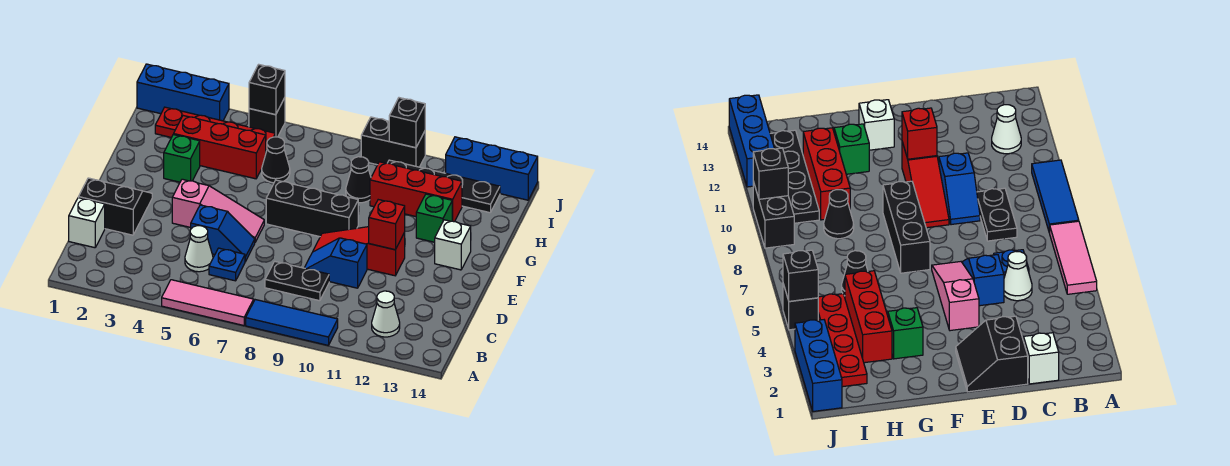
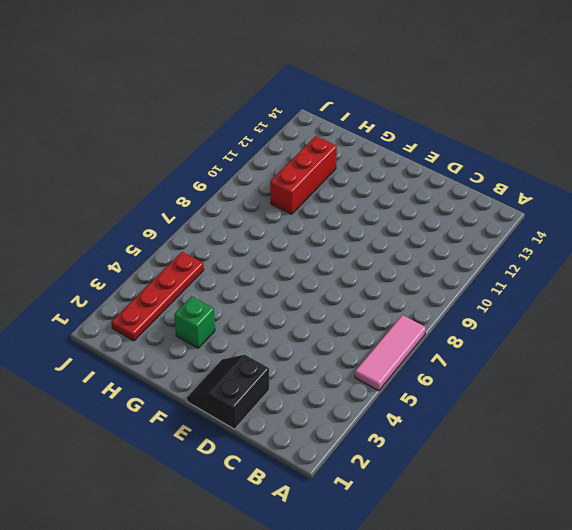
none -> blue 1x3 tile [246,300,338,345]
none -> white 1x1 cone [372,291,400,337]
none -> white 1x1 brick [69,198,105,248]

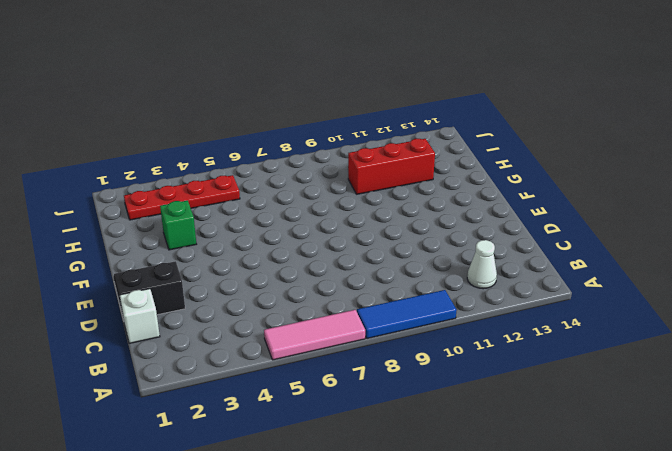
none -> white 1x1 cone [185,226,213,272]
none -> blue 1x1 plate [209,248,245,281]
none -> black 1x2 plate [265,261,329,301]

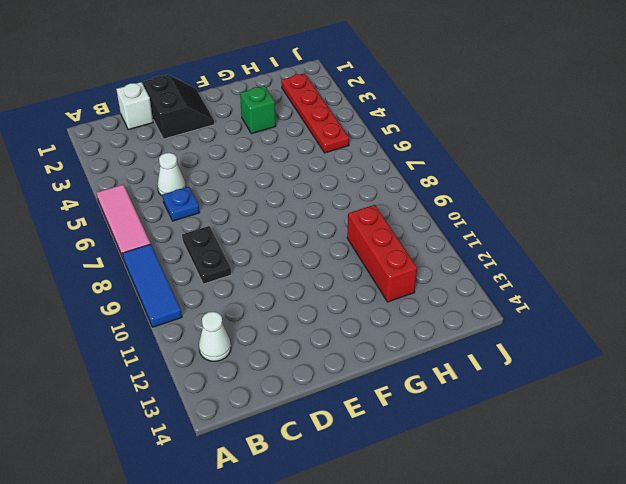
none -> blue 1x2 slope [191,205,255,262]
none -> blue 1x2 slope [305,238,367,288]
none -> pink 1x3 slope [172,179,264,242]

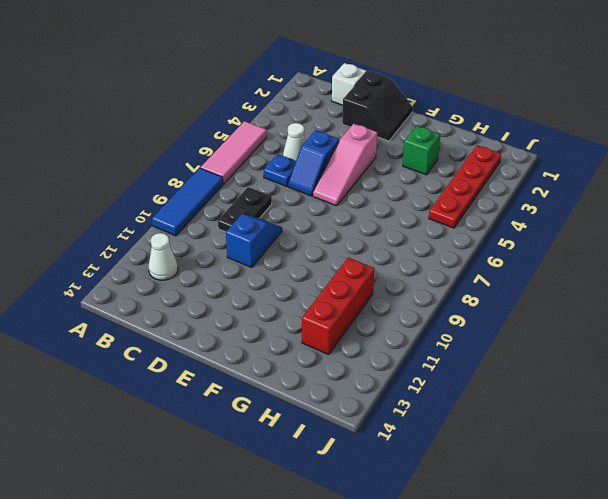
none -> red 1x3 slope [313,227,405,276]
none -> black 1x3 brick [266,180,358,237]
none -> white 1x1 brick [435,220,471,270]

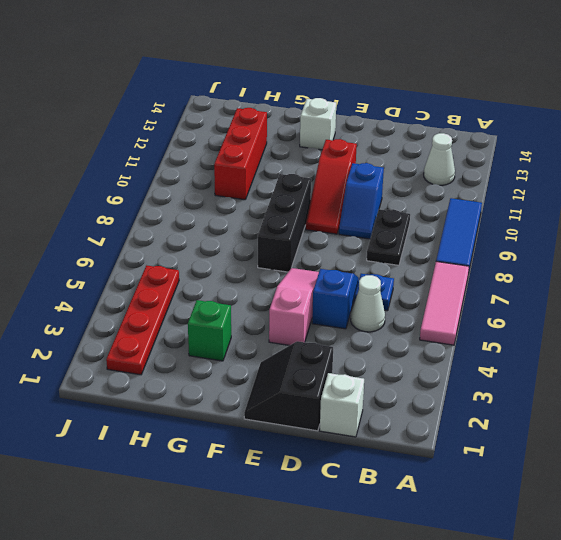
none -> green 1x1 brick [416,194,452,242]
none -> red 1x3 brick [174,116,266,179]
none -> black 1x1 cone [262,137,290,183]

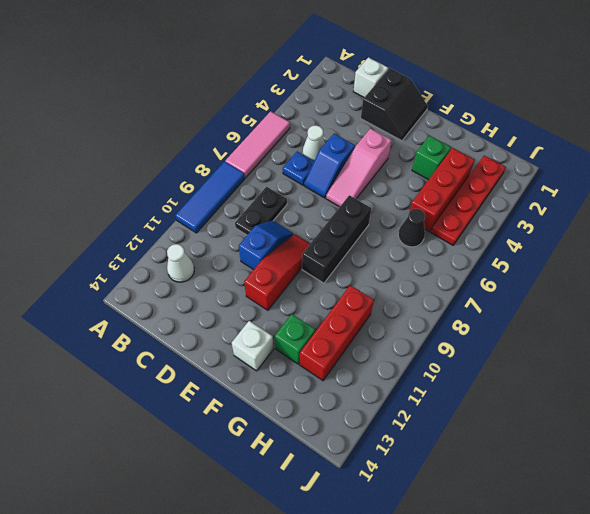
none -> black 1x1 cone [346,157,371,203]
none -> black 1x4 plate [388,160,500,213]
none -> blue 1x3 brick [137,64,229,121]

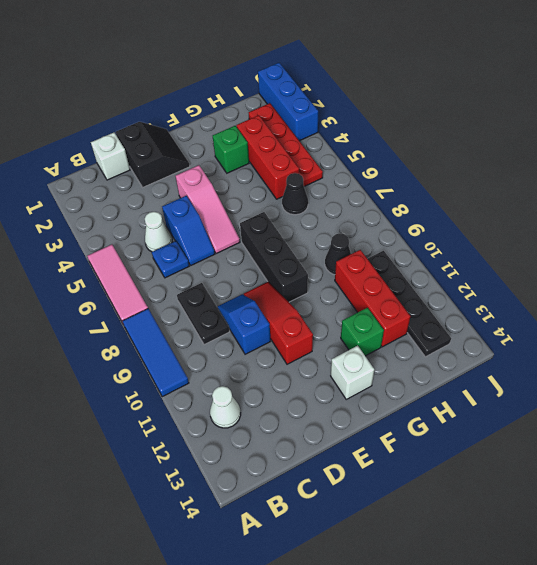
none -> black 1x1 brick [249,98,285,137]
none -> black 1x2 brick [361,117,425,167]
none -> blue 1x3 brick [446,137,538,200]

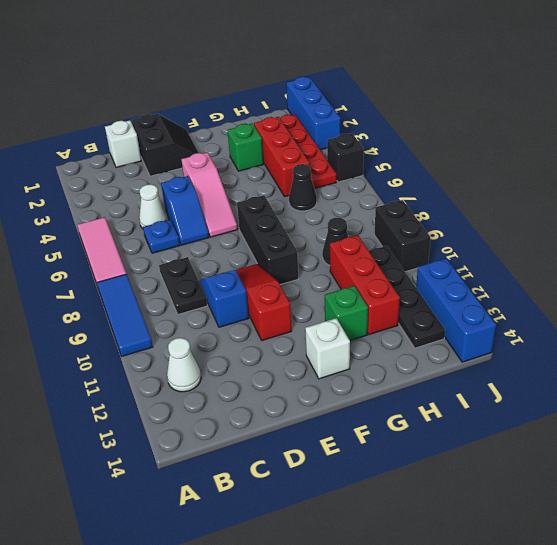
none -> red 1x1 brick [369,200,405,250]
none -> black 1x1 brick [249,64,285,115]
none -> black 1x1 brick [389,98,425,148]

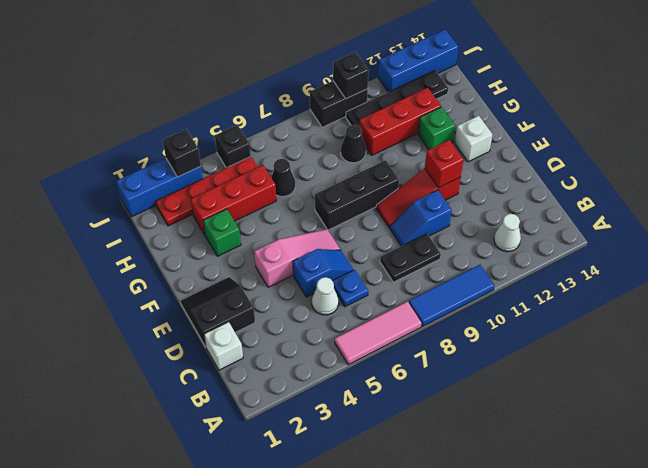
black 1x1 brick [163,129,201,177] -> black 1x1 brick moved to [249,64,285,115]

